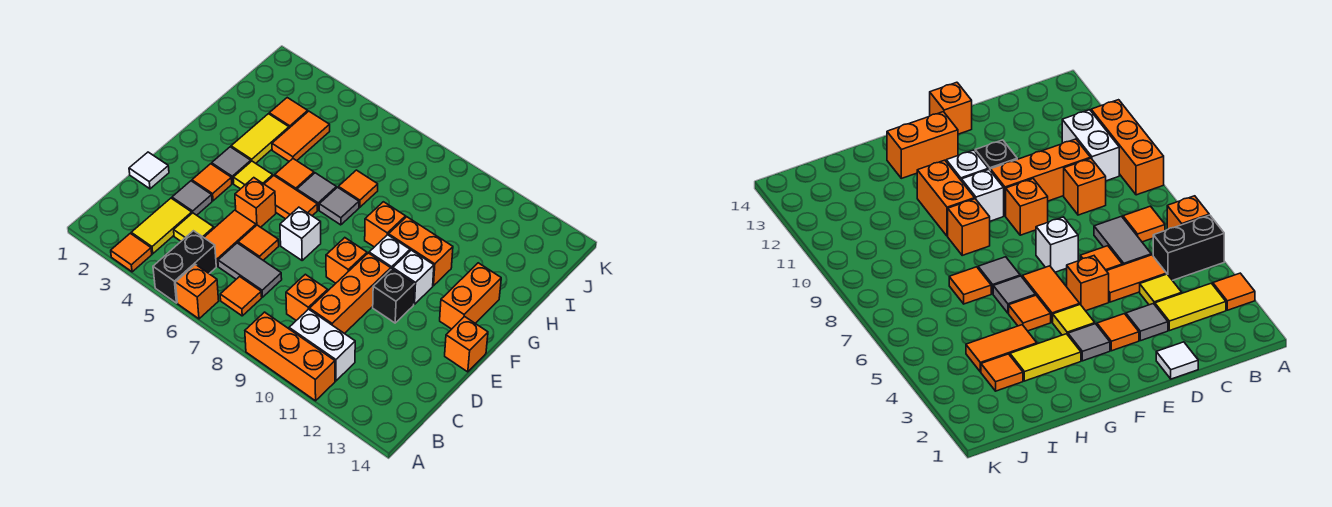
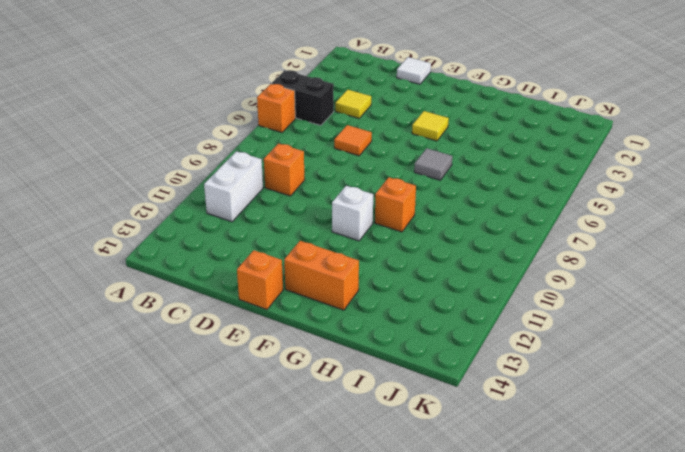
none -> orange 1x1 tile [111,233,152,272]
none -> orange 1x3 brick [245,312,335,401]
none -> yellow 1x2 tile [131,198,192,254]
none -> orange 1x1 tile [220,277,262,316]

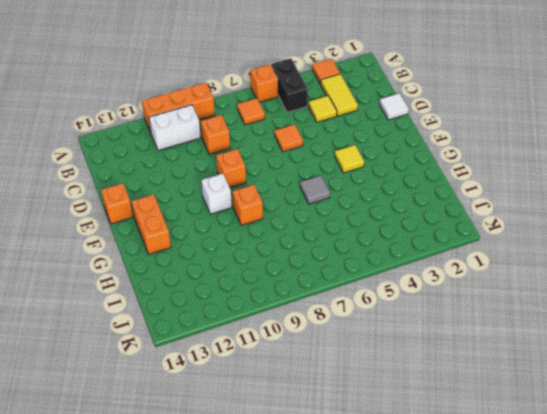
none -> orange 1x2 tile [204,210,256,266]
none -> grey 1x2 tile [218,243,282,297]
none -> orange 1x3 brick [310,253,391,334]
none -> grey 1x1 tile [172,181,212,215]

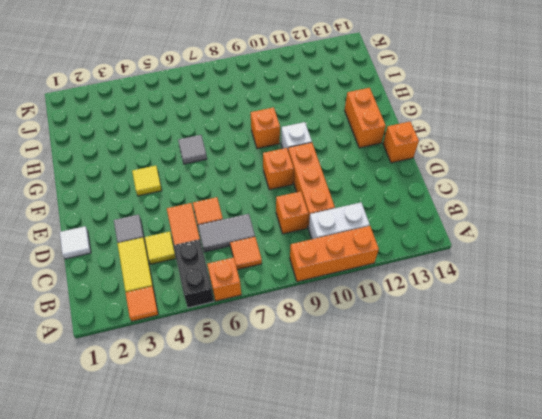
none -> orange 1x1 tile [192,164,232,201]
none -> orange 1x1 brick [235,178,276,227]
none -> white 1x1 brick [280,207,321,260]
none -> black 1x1 brick [373,269,415,323]

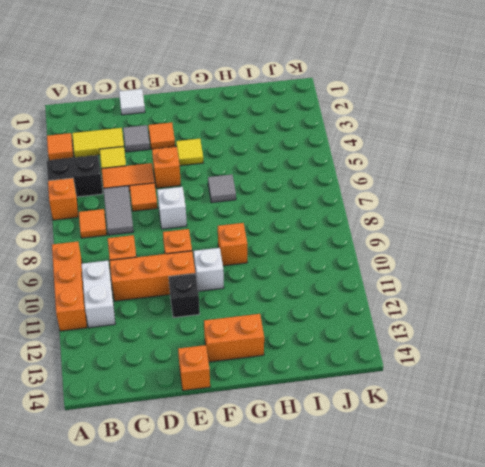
none -> grey 1x1 tile [212,147,251,183]
none -> orange 1x2 tile [265,176,317,219]
none -> white 1x1 brick [393,250,434,304]
none -> yellow 1x2 tile [231,114,289,163]

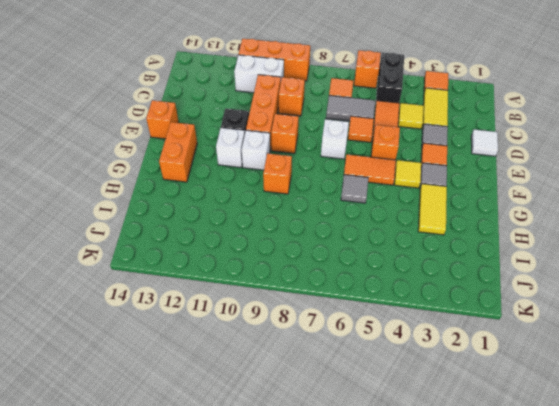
none -> orange 1x1 tile [275,159,314,190]
none -> grey 1x1 tile [319,187,359,225]
none -> orange 1x2 brick [388,217,453,286]
none -> orange 1x2 tile [272,111,330,161]

